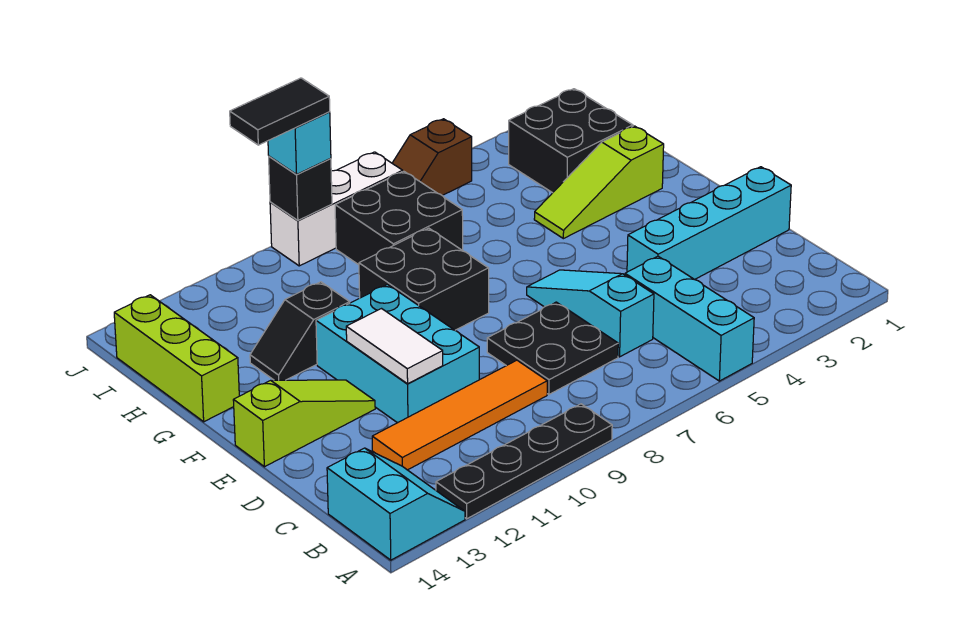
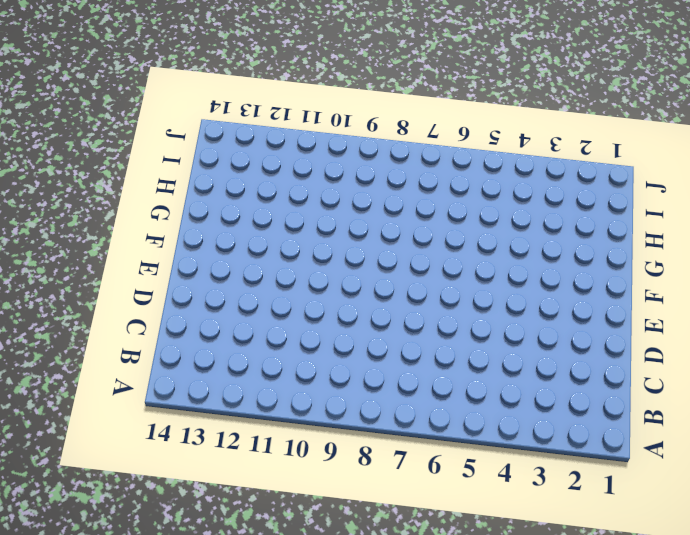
none -> cyan 1x3 brick [625,256,754,381]
none -> black 1x4 plate [436,404,612,519]
none -> cyan 2x2 slope [327,448,465,560]

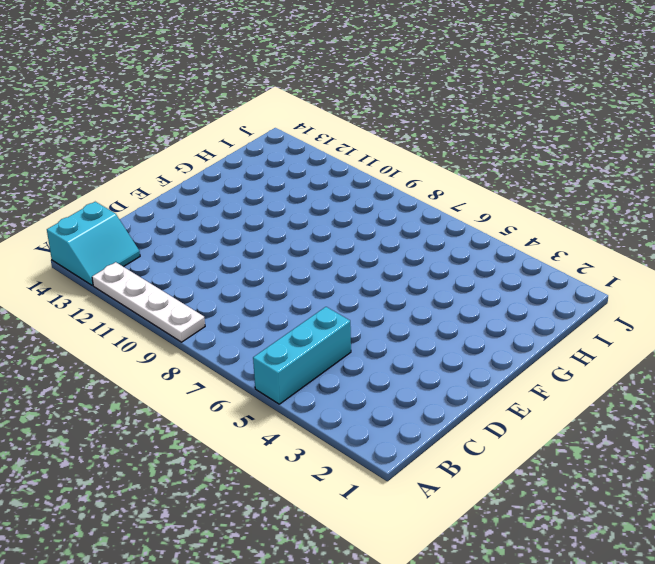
white 1x4 plate [92,262,205,342] -> black 1x4 plate [436,404,612,519]
none -> cyan 1x3 slope [527,270,654,357]
none -> black 2x2 plate [487,302,618,394]
none -> orange 1x4 tile [372,360,547,470]

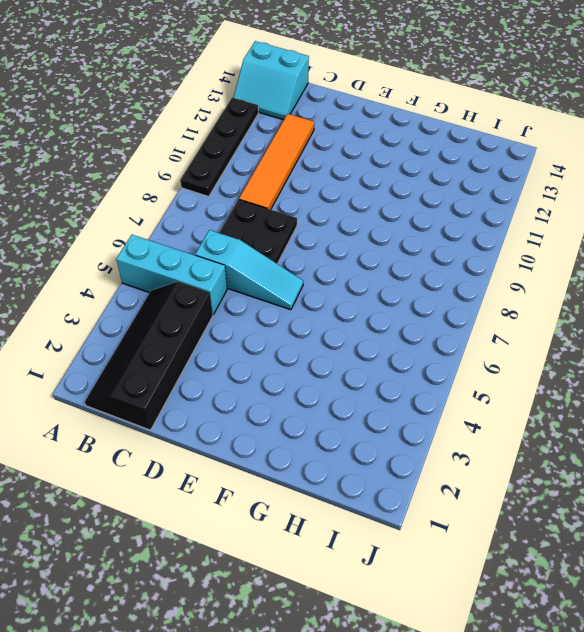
black 2x4 slope [85,281,213,430] -> none
none -> cyan 1x4 brick [627,167,791,280]
none -> cyan 2x3 brick [316,285,479,423]
none -> lime 1x3 slope [233,380,375,467]

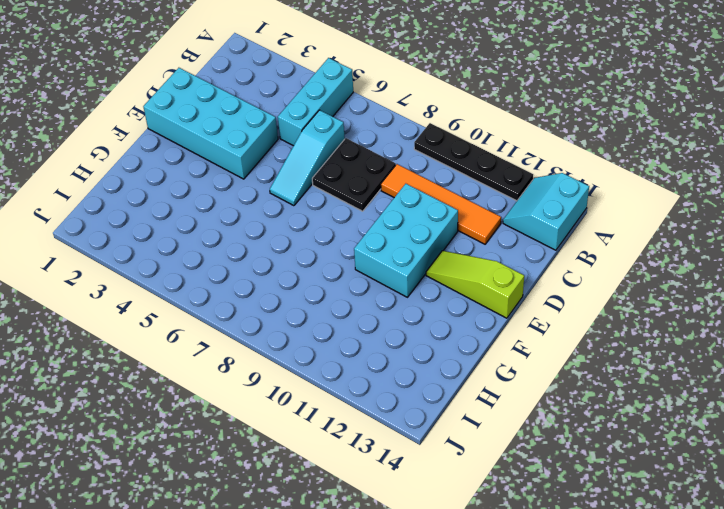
cyan 2x4 brick [143,68,278,179] -> cyan 1x4 brick [627,167,791,280]
none -> black 2x2 brick [359,228,489,330]
none -> lime 1x3 slope [534,126,664,239]
none -> black 1x2 slope [250,282,350,380]

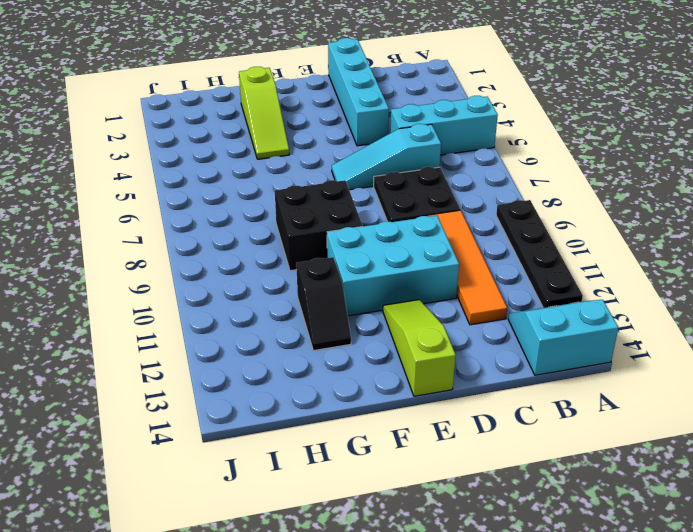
none -> lime 1x3 brick [114,295,239,422]
none -> black 2x2 brick [509,89,633,193]
none -> black 2x2 brick [335,171,463,265]

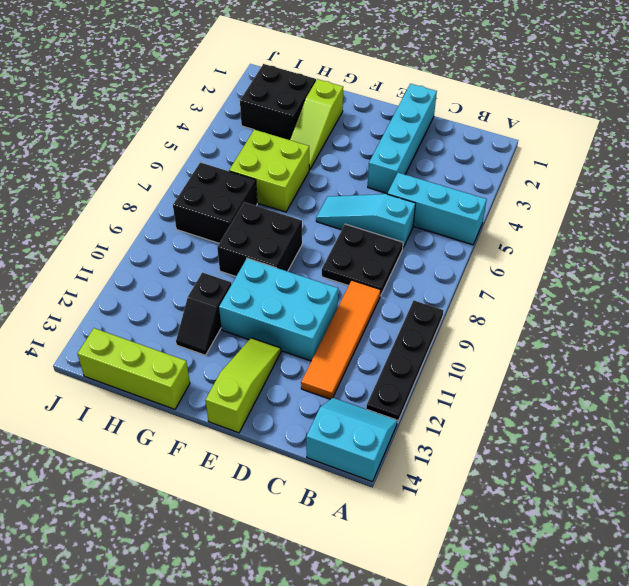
lime 2x2 brick [229,130,309,212] -> none
none -> brown 1x2 slope [392,119,472,196]
none -> white 1x3 brick [270,152,403,266]
none -> white 1x2 tile [346,309,443,384]

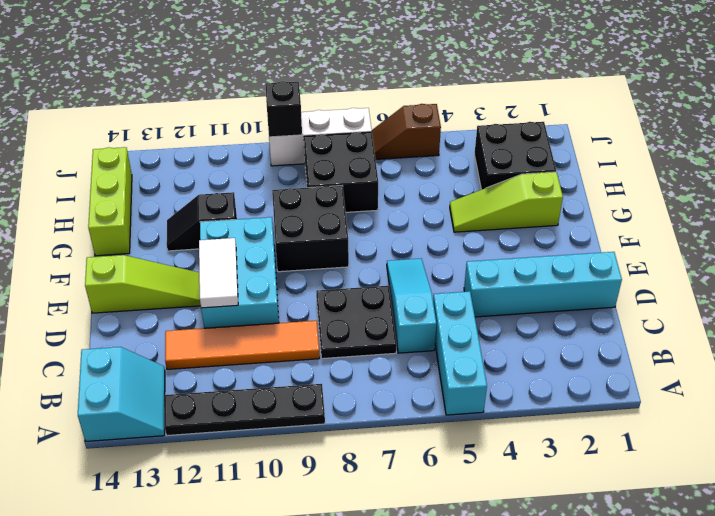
none -> cyan 1x1 brick [268,112,331,174]
none -> black 1x2 tile [230,78,330,145]

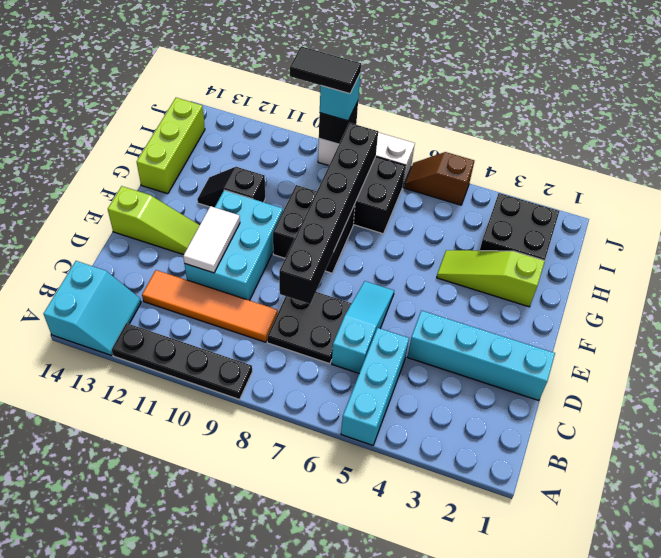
black 1x6 brick [279,123,378,304] -> none

